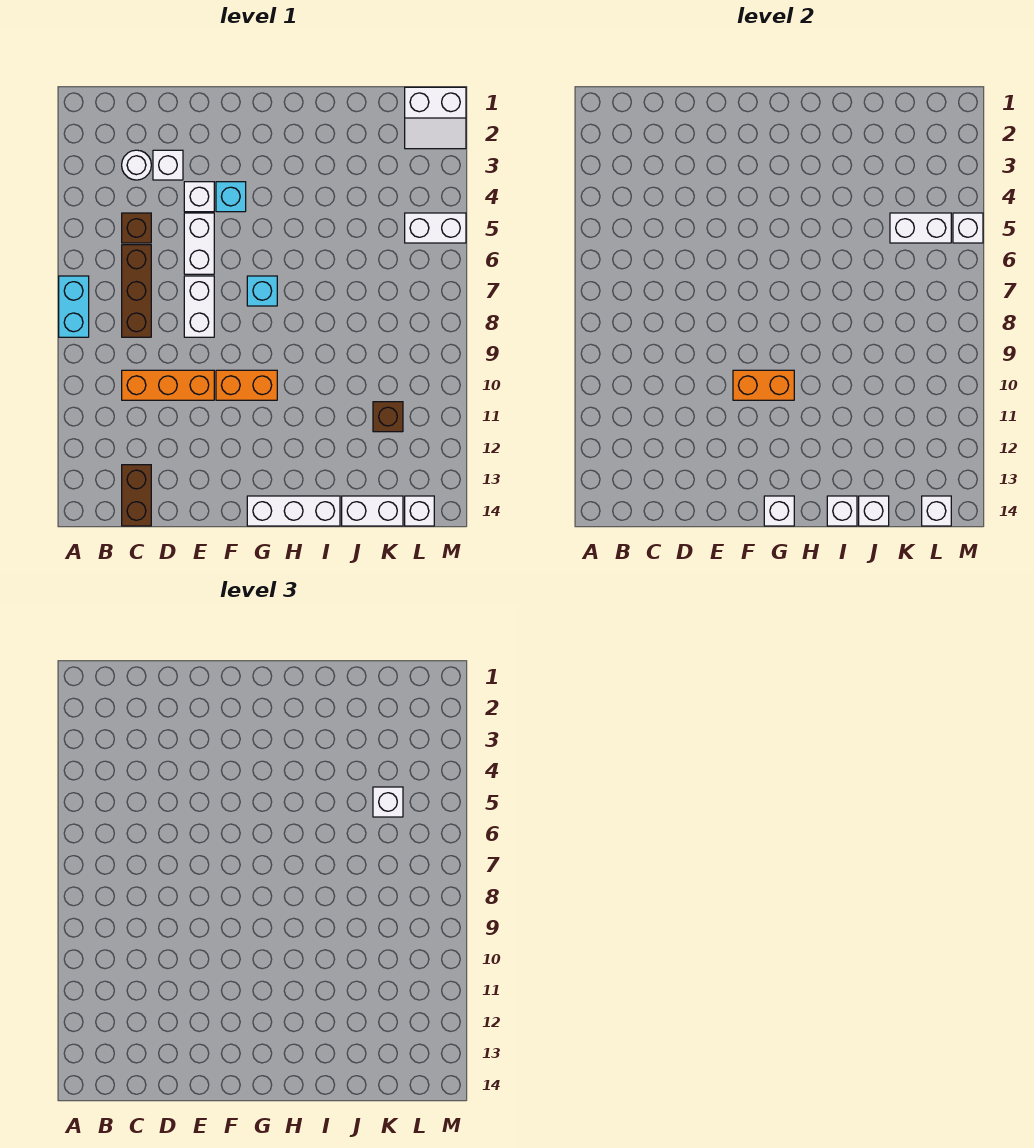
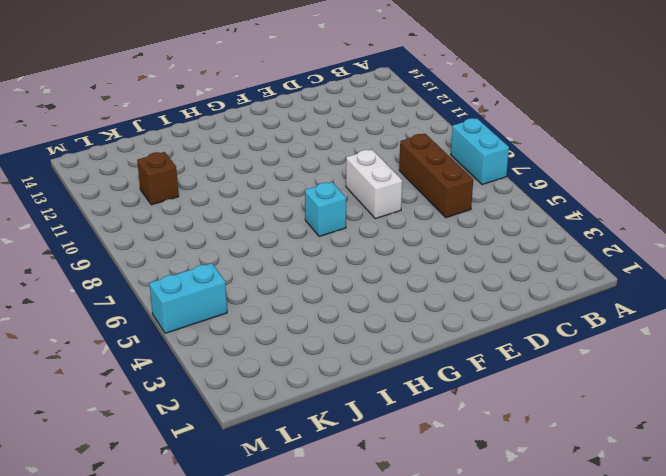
cyan 1x2 brick [149,263,227,333] -> white 1x2 brick [405,213,466,243]
none -> white 1x1 round brick [122,150,151,180]
none -> brown 1x1 brick [122,213,151,243]
none -> orange 1x3 brick [122,370,214,400]

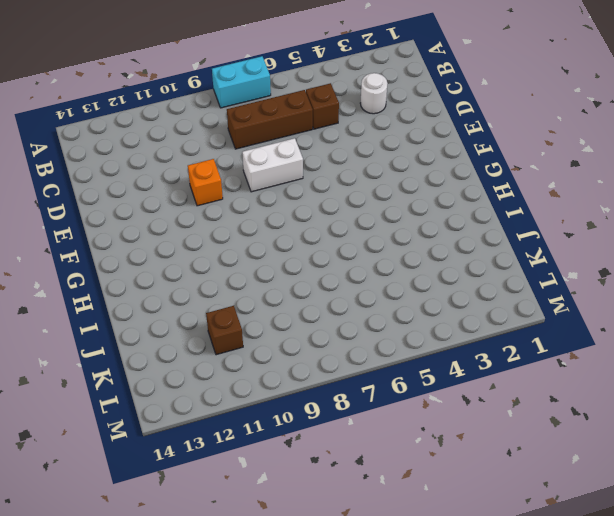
orange 1x1 brick [188,159,223,206] -> orange 1x3 brick [122,370,214,400]
none -> brown 1x2 brick [122,465,151,526]
none -> white 1x1 brick [153,150,183,180]
none -> white 1x1 brick [184,182,214,212]

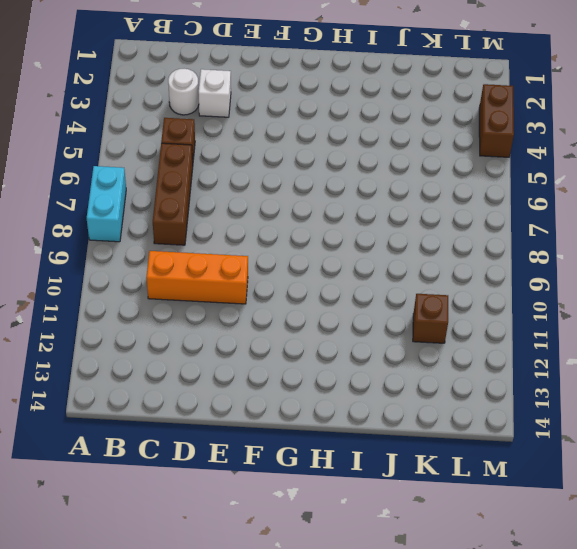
brown 1x2 brick [479,84,514,157] -> brown 1x2 brick moved to [122,465,151,526]
none -> white 1x1 brick [184,182,214,212]
none -> white 1x2 brick [184,213,214,274]
none -> white 1x2 brick [184,276,214,337]

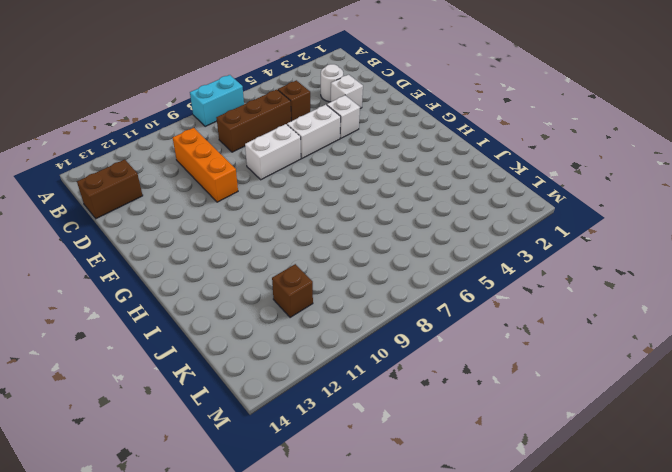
none -> cyan 1x1 brick [216,182,246,212]
none -> orange 1x2 brick [216,370,277,400]
none -> cyan 1x1 brick [247,276,277,306]

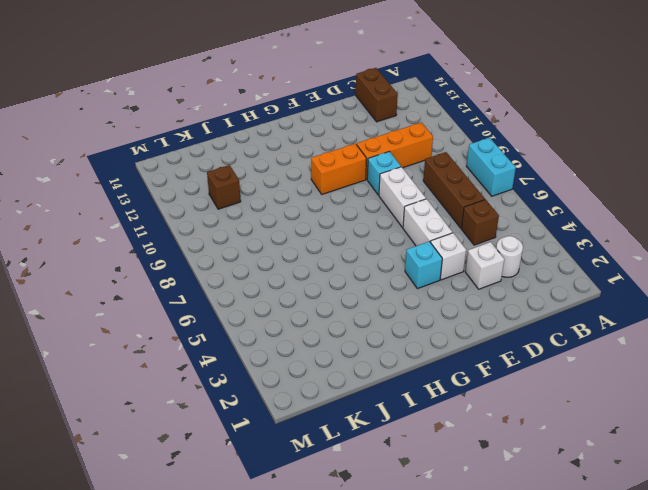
cyan 1x1 brick [367,151,401,195] -> cyan 1x1 brick moved to [247,276,277,306]
none -> white 1x3 brick [247,496,340,526]
none -> white 1x2 brick [342,496,403,526]
none -> white 2x2 slope [405,87,466,149]

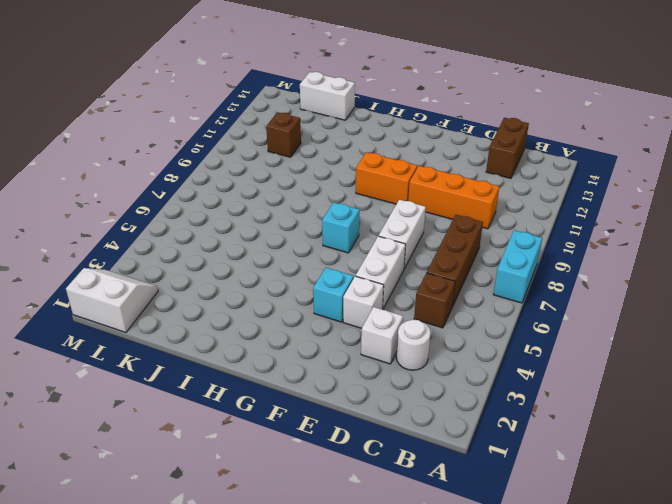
none -> white 1x3 brick [247,496,340,526]
none -> white 1x2 brick [405,213,466,243]
none -> white 1x1 brick [405,496,434,526]

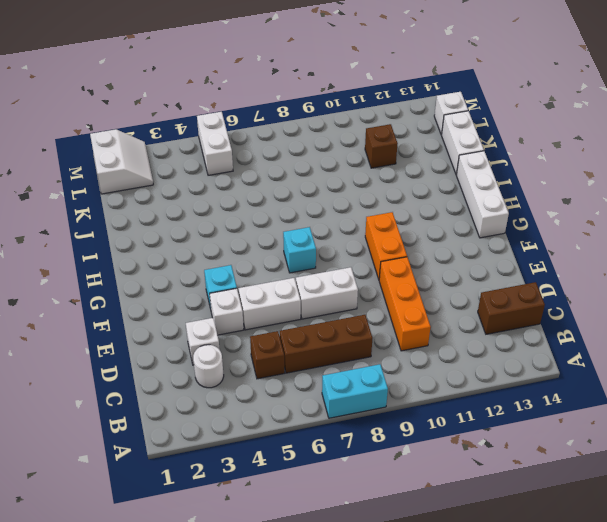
none -> orange 1x2 brick [733,370,794,400]
none -> white 1x1 brick [764,496,794,526]
none -> white 1x1 brick [827,496,857,526]

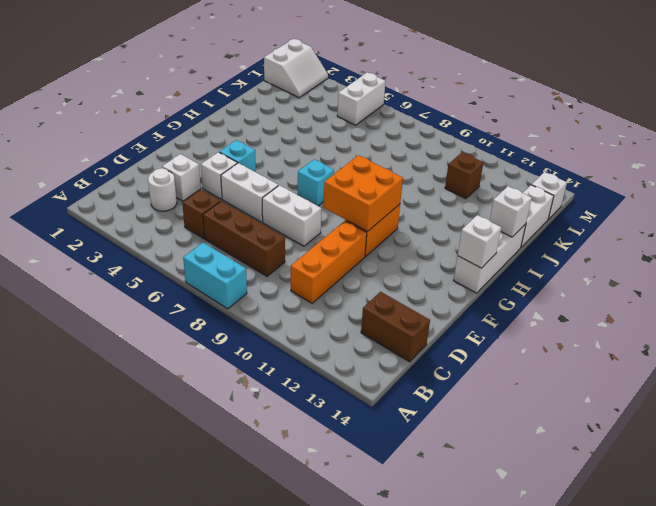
orange 2x2 brick [323,155,403,231] -> orange 1x2 brick [733,370,794,400]
none -> white 1x1 brick [859,496,889,526]
none -> white 1x2 brick [890,213,951,243]
none -> white 1x1 brick [922,496,951,526]

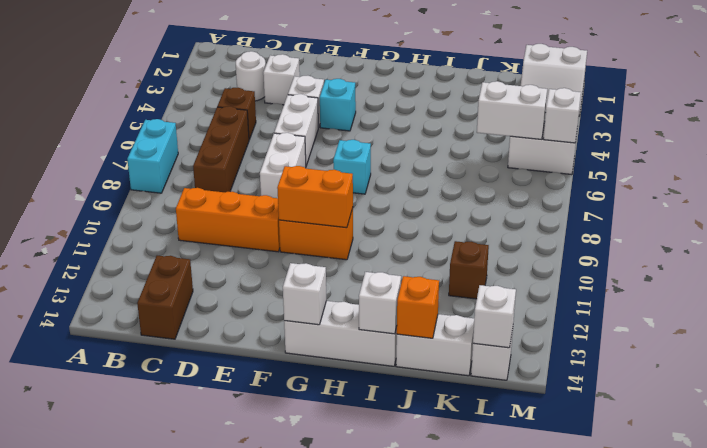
orange 1x1 brick [397,276,439,338] -> white 1x1 brick [859,496,889,526]
none -> white 1x1 brick [373,787,403,817]

